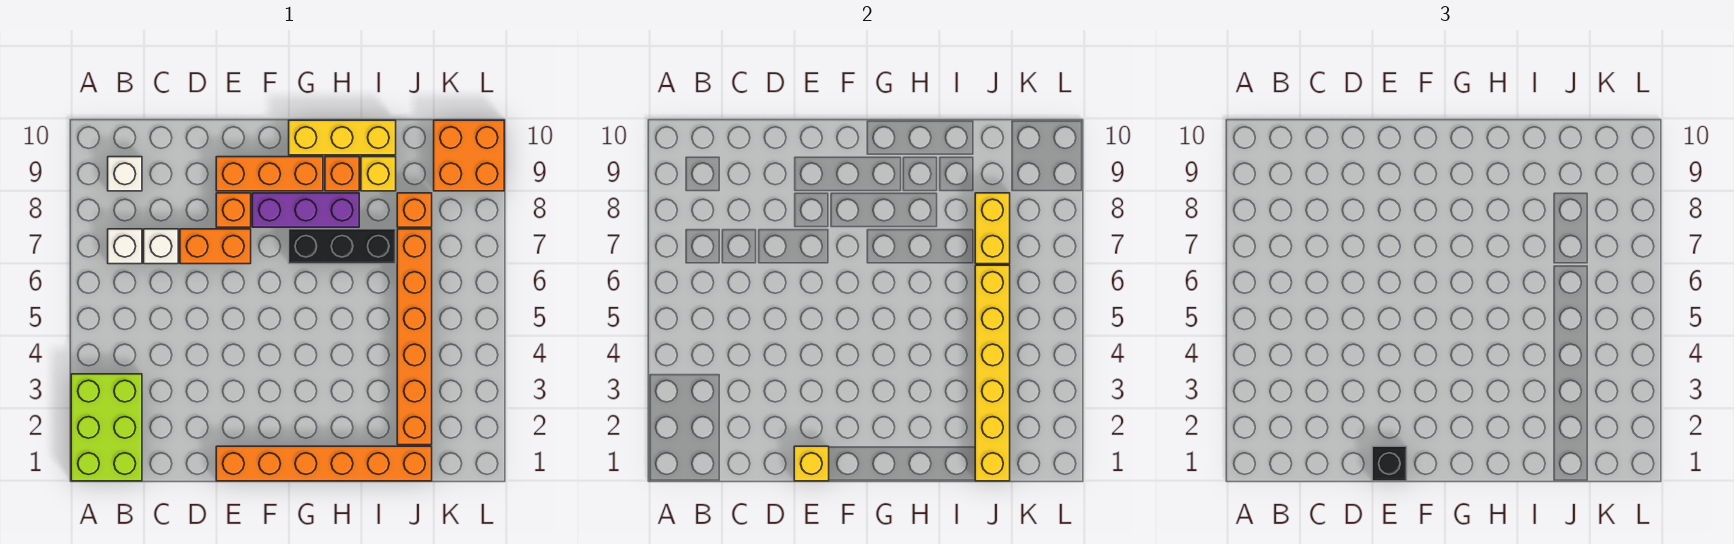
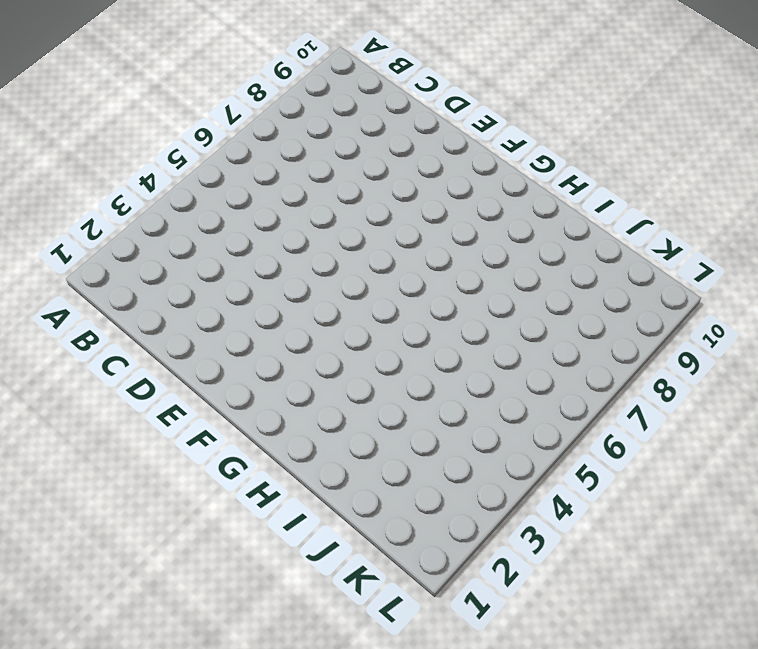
none -> lime 2x3 brick [71,374,142,481]
none -> white 1x1 brick [108,229,142,264]
none -> white 1x1 brick [108,157,142,191]

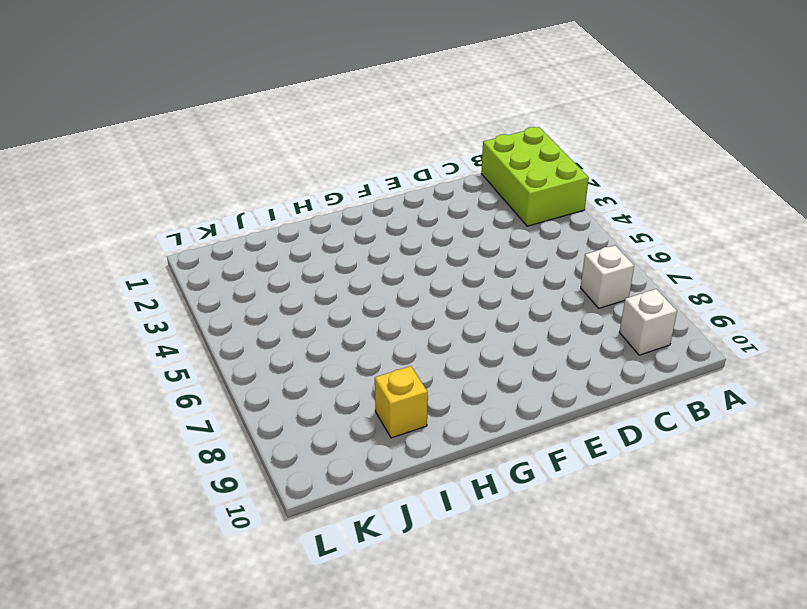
none -> white 1x1 brick [144,229,178,264]
none -> orange 1x2 brick [180,229,251,264]
none -> orange 1x6 brick [216,446,432,481]

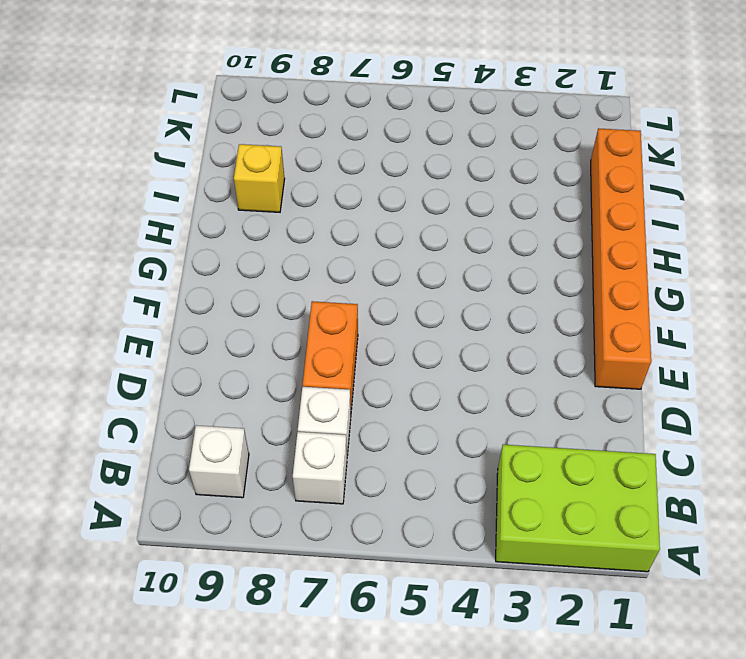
none -> orange 1x1 brick [216,193,251,227]
none -> orange 1x3 brick [216,157,323,191]
none -> purple 1x3 brick [252,193,359,227]

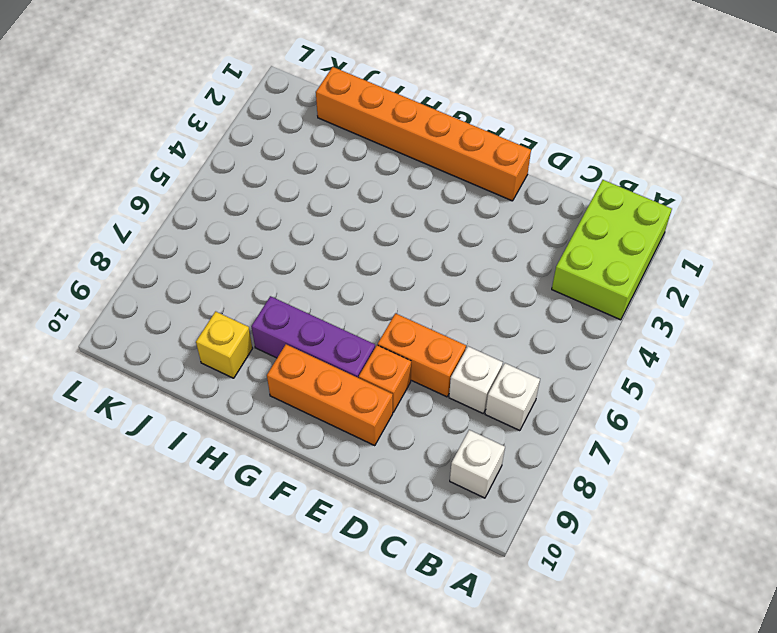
none -> black 1x3 brick [289,229,396,264]
none -> yellow 1x3 brick [289,120,396,155]
none -> orange 1x1 brick [325,157,359,191]

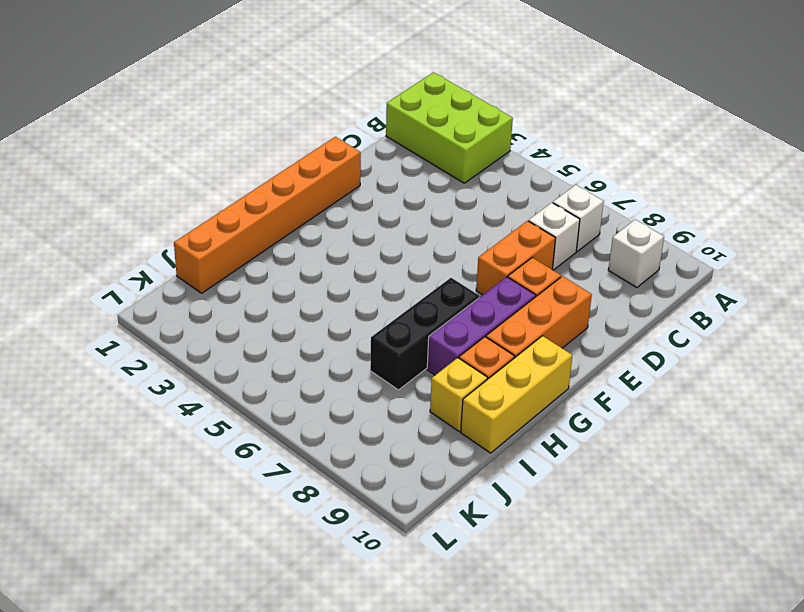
none -> orange 1x6 brick [397,229,432,445]
none -> orange 1x1 brick [397,193,432,227]
none -> orange 2x2 brick [434,120,504,191]

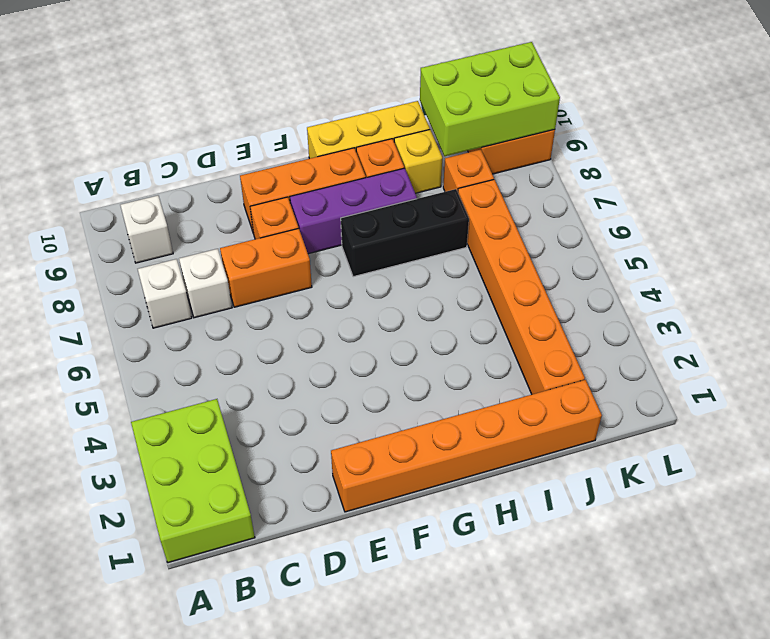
lime 2x3 brick [420,42,560,156] -> none
none -> yellow 1x1 brick [794,446,829,481]
none -> yellow 1x6 brick [975,265,1010,481]
none -> yellow 1x2 brick [975,193,1010,264]

